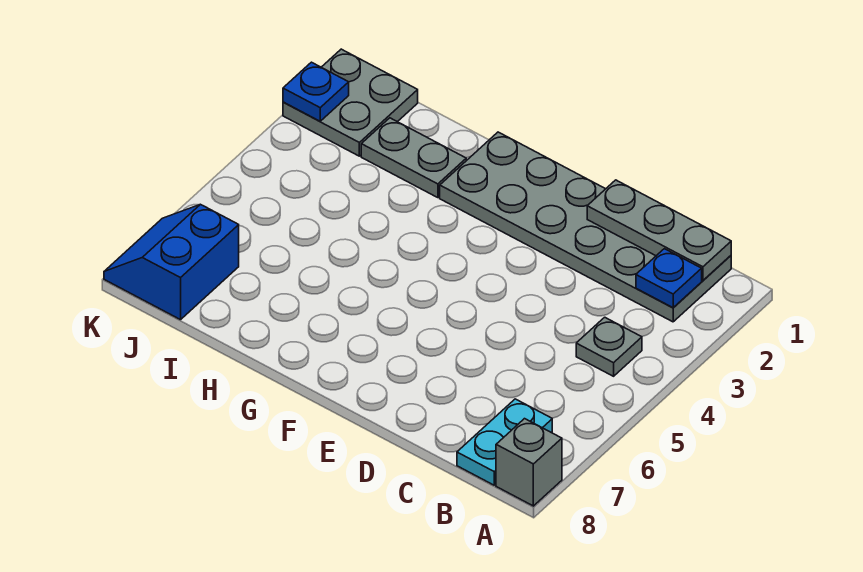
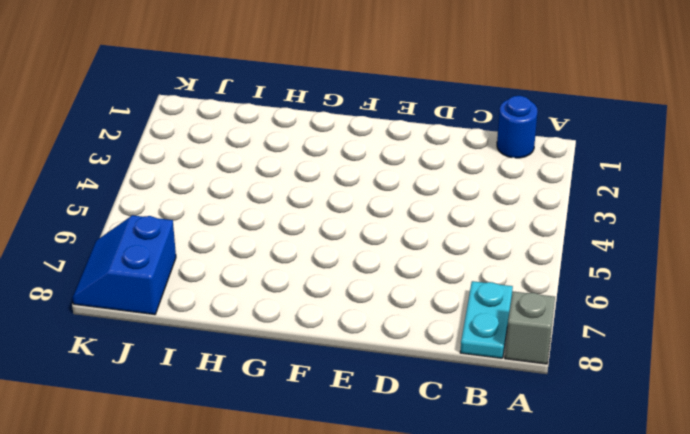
blue 1x1 round brick [497,96,538,158] -> grey 2x6 plate [440,132,731,322]
none -> grey 1x1 plate [576,317,642,376]
none -> grey 1x2 plate [361,118,466,198]

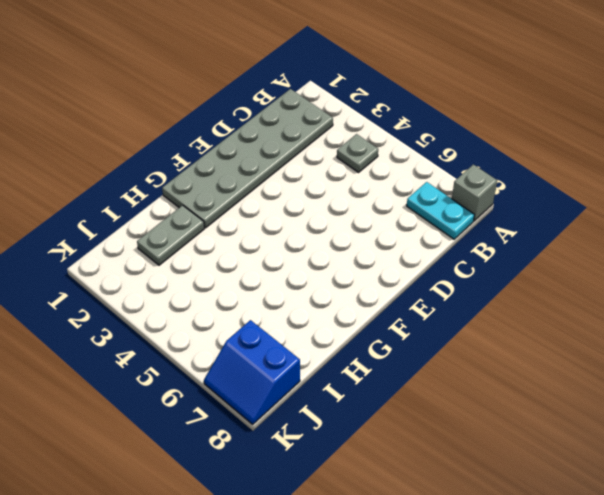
none -> grey 2x2 plate [283,49,418,156]
none -> grey 1x3 plate [587,180,731,280]

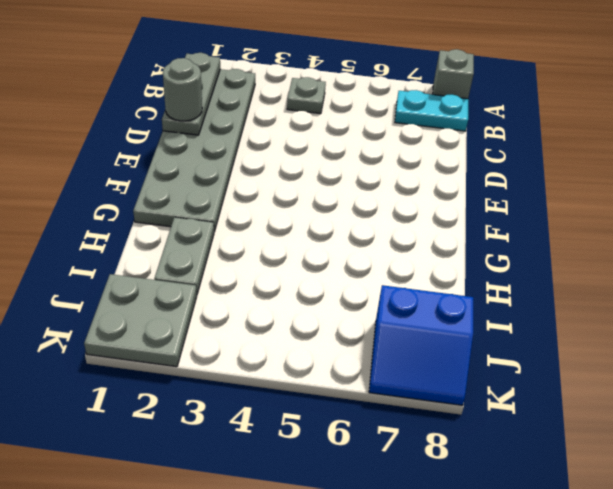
grey 1x1 round brick [163,58,202,121] -> none
none -> blue 1x1 plate [636,249,702,308]
none -> blue 1x1 plate [283,62,349,121]

